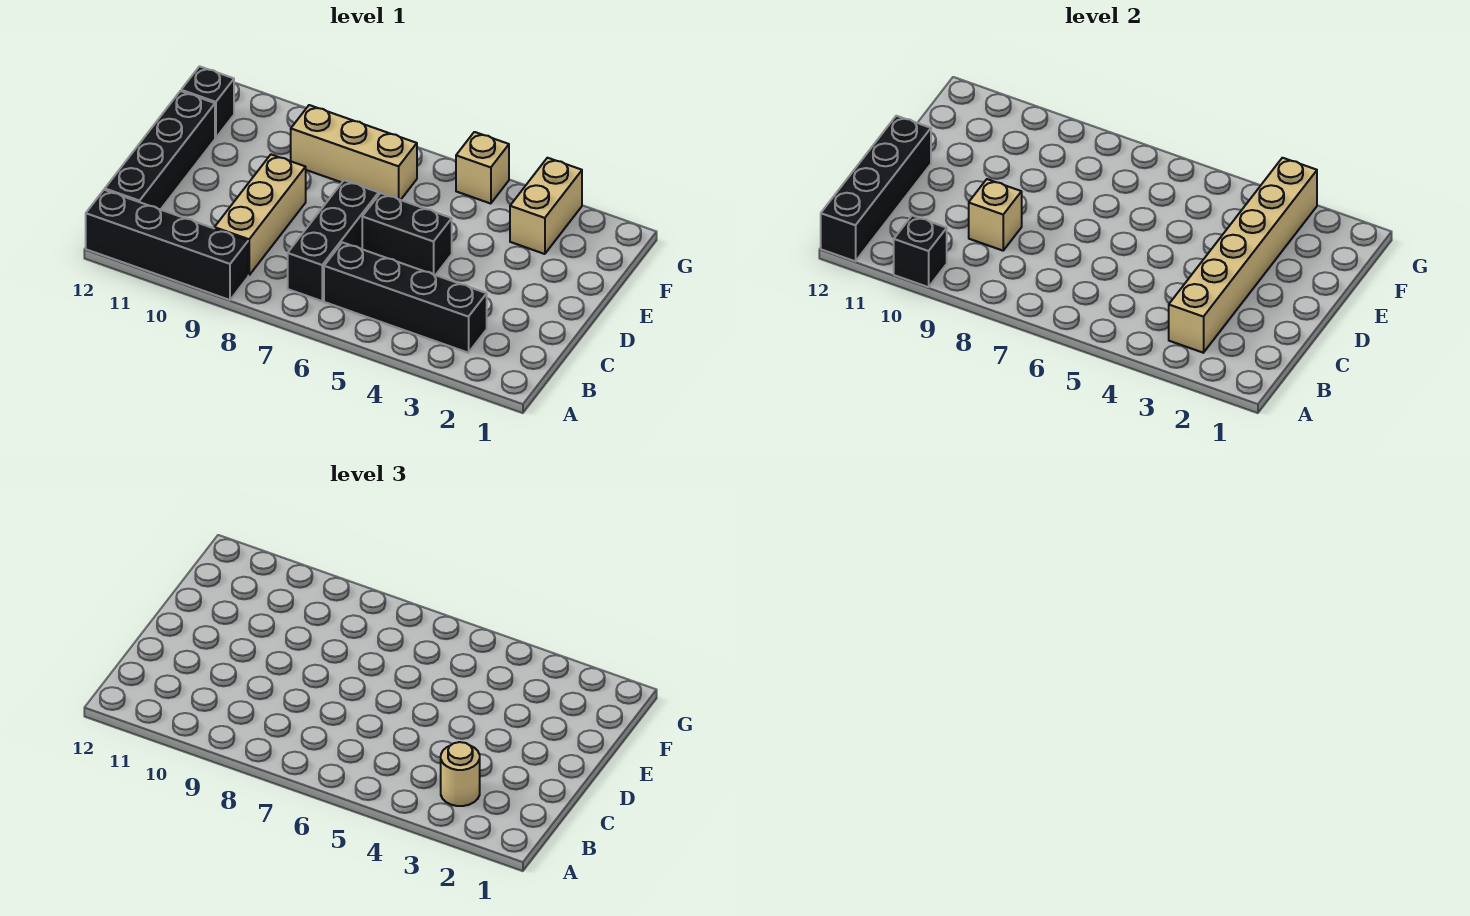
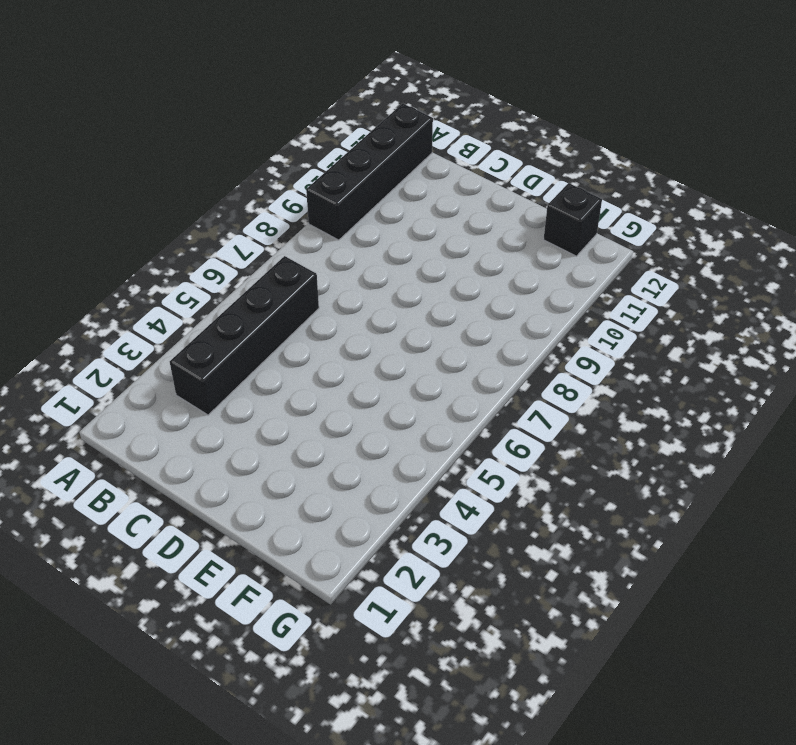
none -> black 1x3 brick [288,180,379,301]
none -> tan 1x3 brick [214,155,306,275]
none -> black 1x4 brick [105,91,215,210]

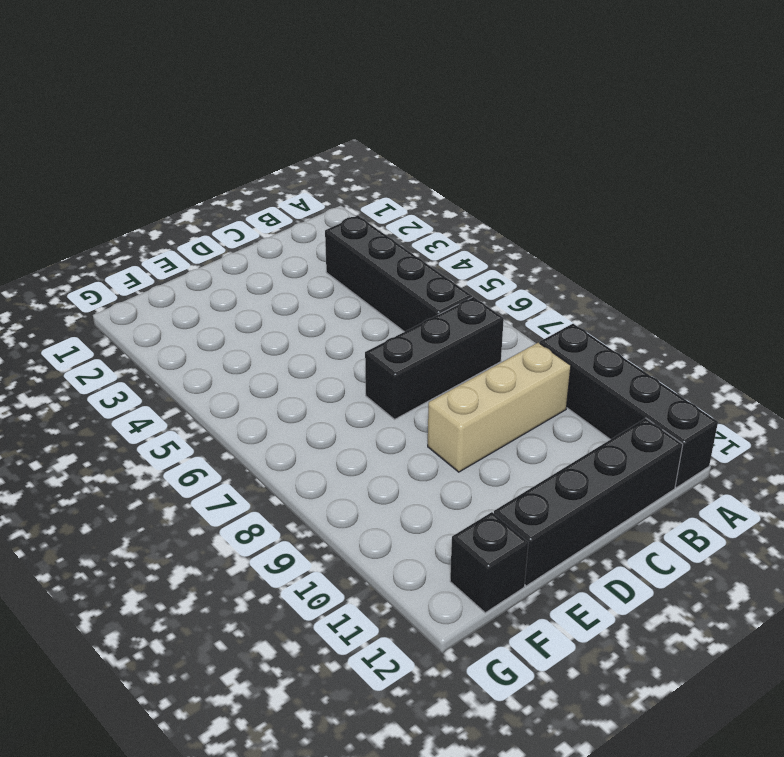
none -> black 1x2 brick [362,193,452,275]
none -> tan 1x2 brick [510,158,582,254]
none -> tan 1x3 brick [291,105,417,200]

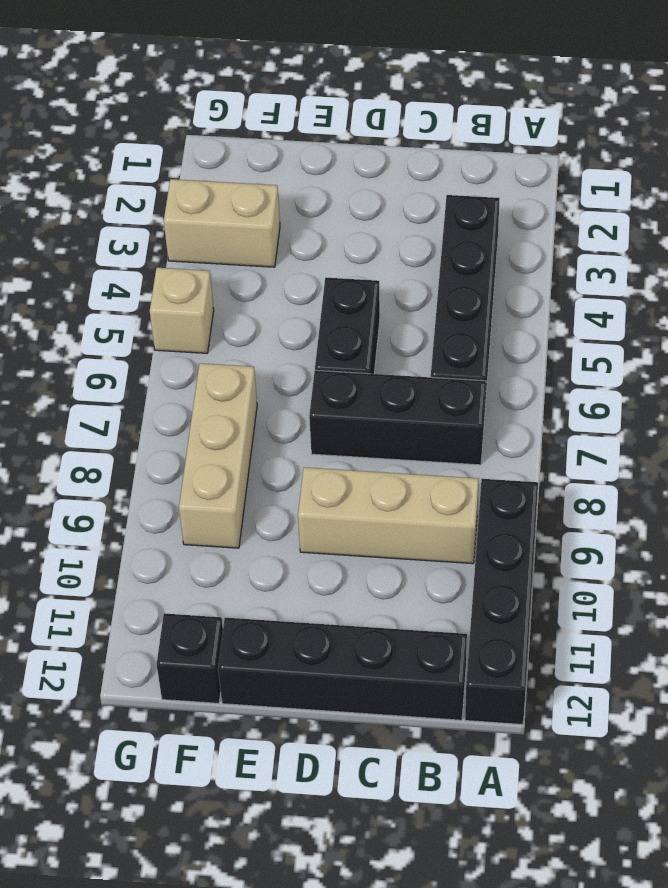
none -> black 1x1 brick [894,216,947,287]
none -> black 1x4 brick [821,116,931,261]
none -> tan 1x6 brick [1169,158,1317,353]

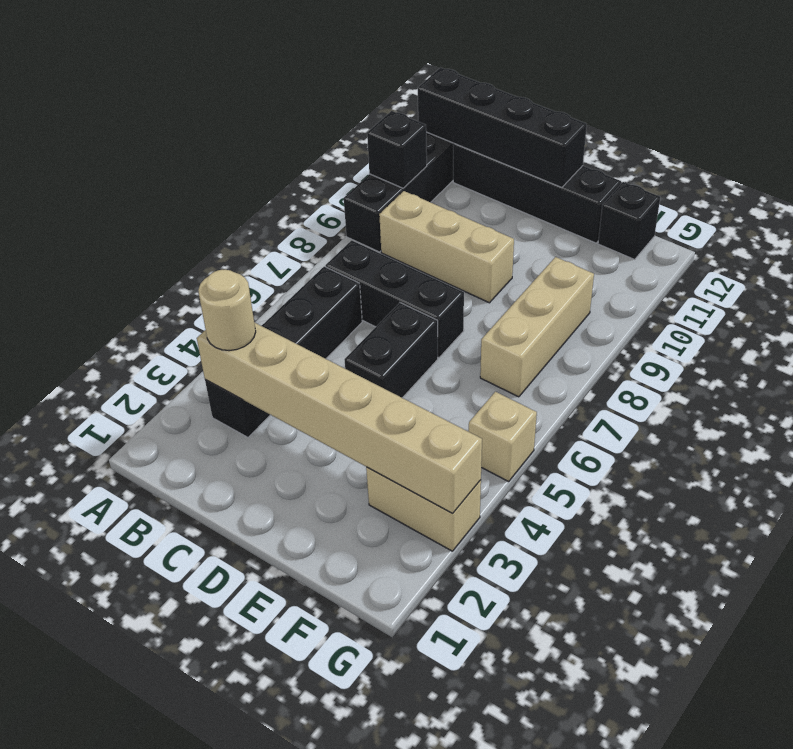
none -> tan 1x1 brick [969,179,1022,251]

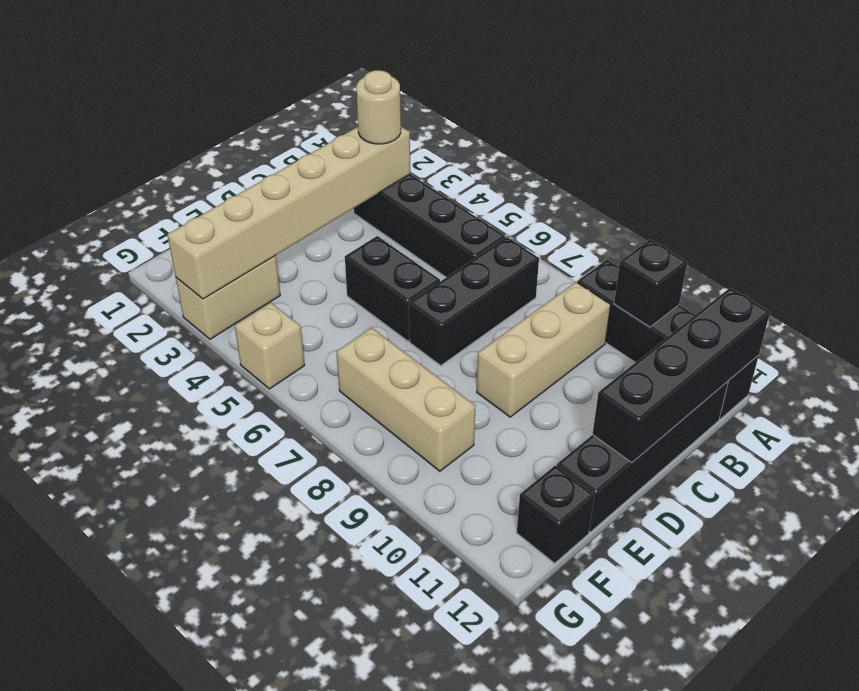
none -> tan 1x1 brick [969,179,1022,251]

